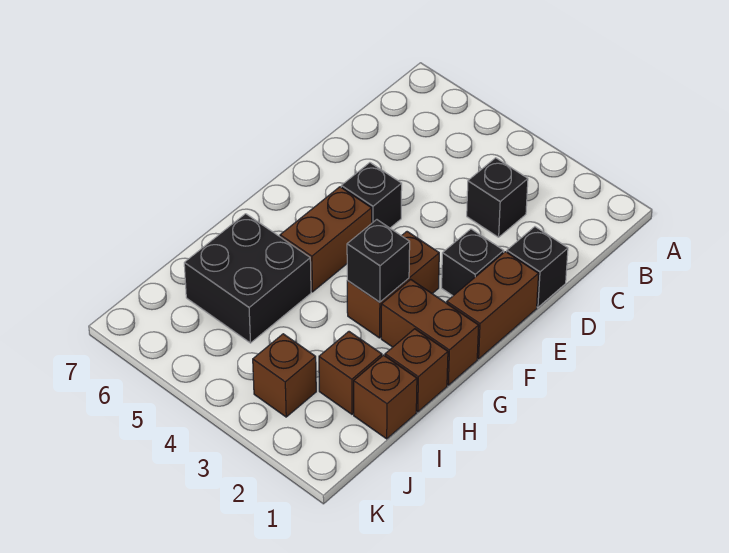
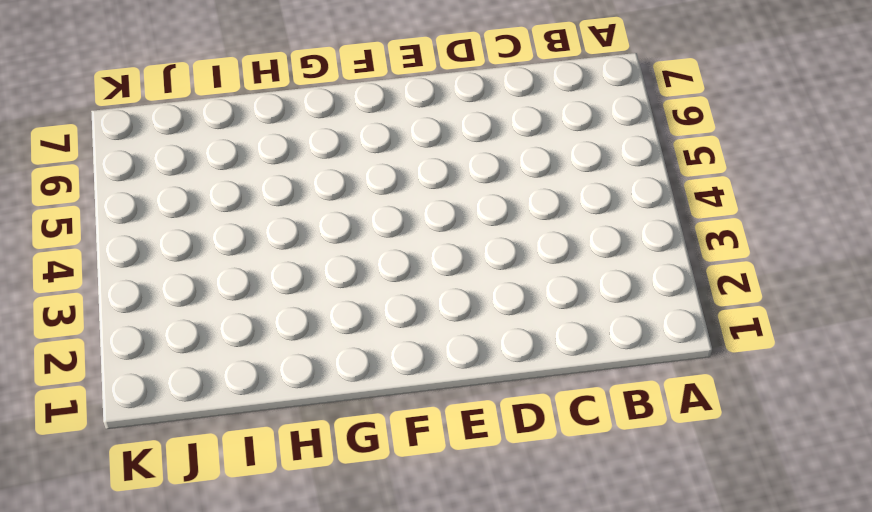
none -> black 1x1 brick [467,158,528,237]
none -> black 1x1 brick [507,227,568,307]
none -> brown 1x2 brick [447,252,539,359]

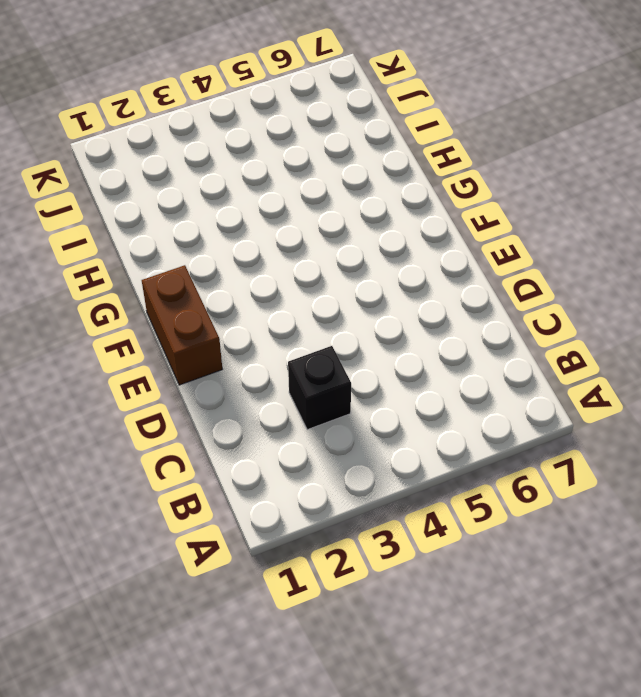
none -> black 1x1 brick [507,227,568,307]
none -> black 1x1 brick [442,229,504,296]
none -> black 1x1 brick [341,163,402,228]

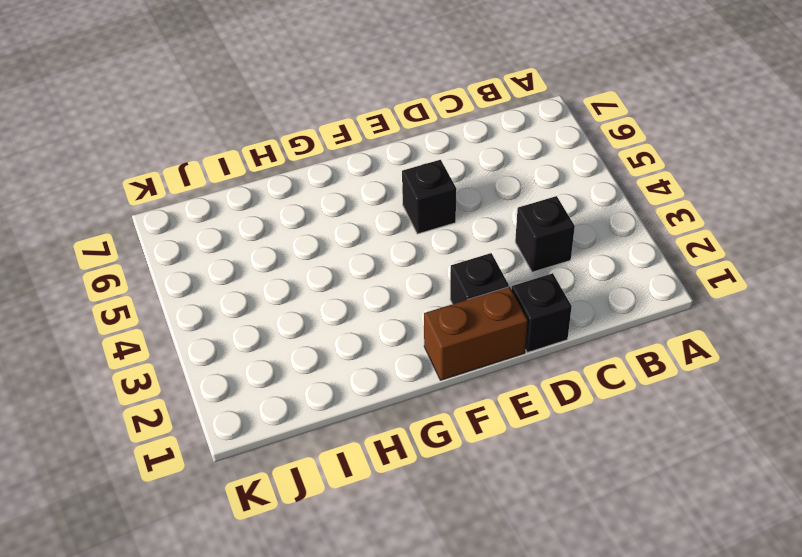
none -> brown 1x2 brick [347,232,439,338]
none -> brown 1x2 brick [280,187,372,292]
none -> brown 1x2 brick [381,279,479,385]

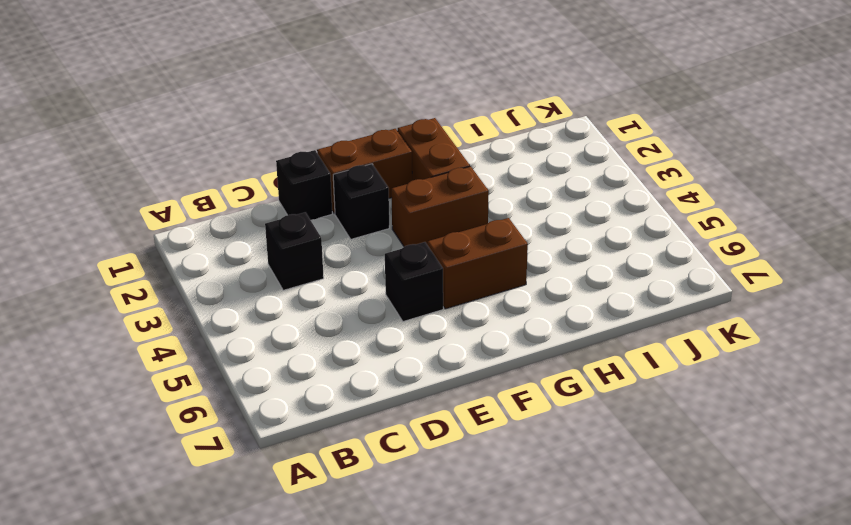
none -> brown 1x1 brick [385,329,448,412]
none -> black 2x2 brick [184,214,311,343]
none -> brown 1x1 brick [354,355,417,439]

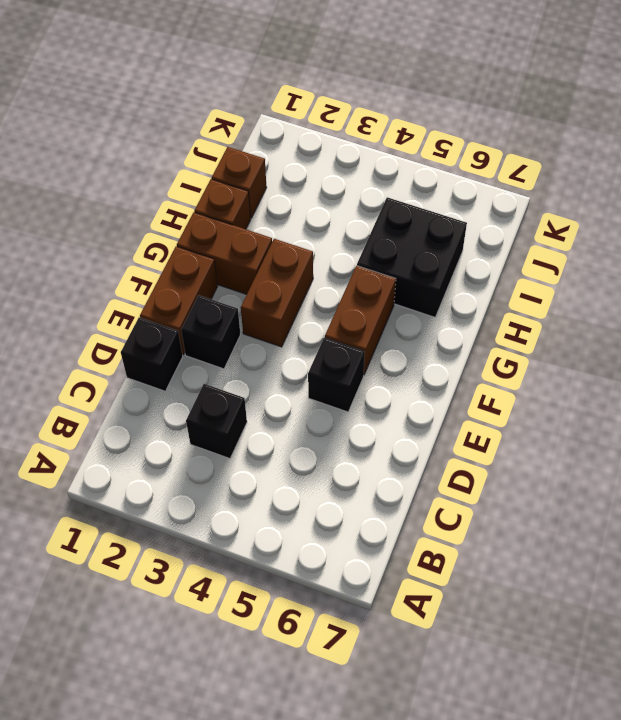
none -> brown 1x1 brick [319,332,382,414]
none -> brown 1x1 brick [253,334,316,417]
none -> black 1x1 brick [347,220,410,302]

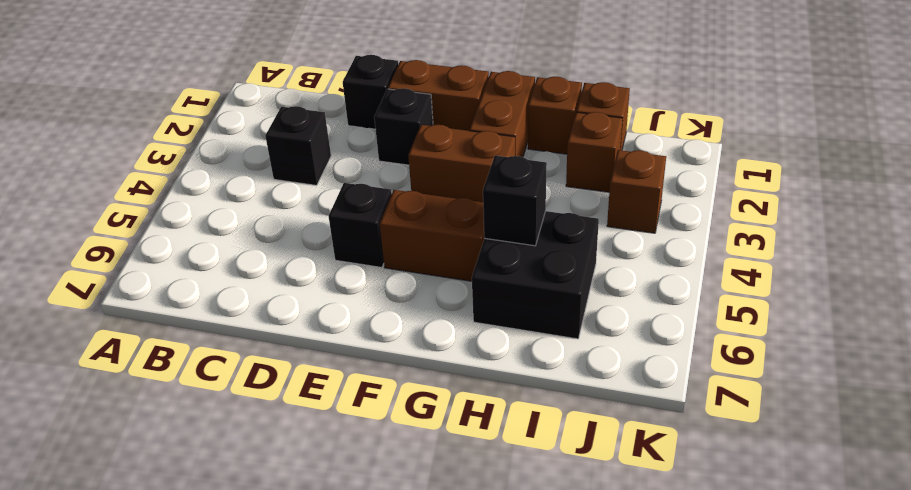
black 1x1 brick [483,156,547,246] -> black 1x1 brick moved to [347,220,410,302]

